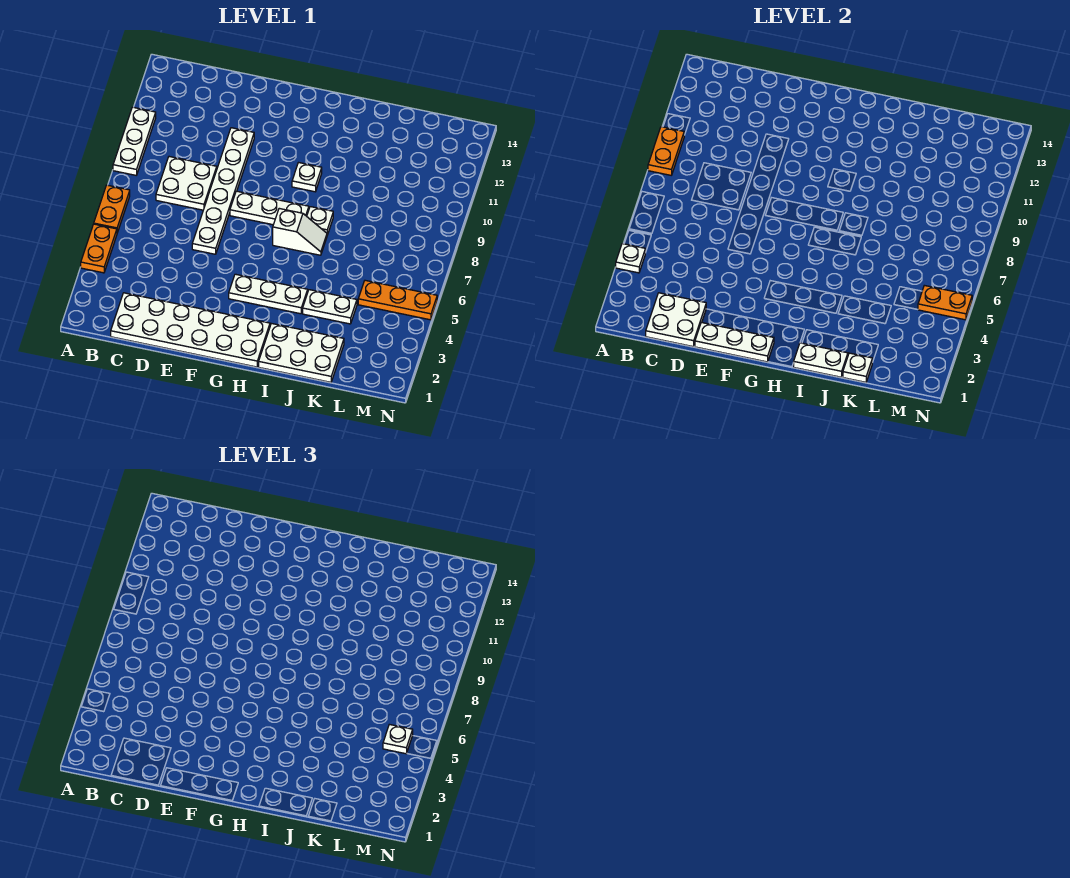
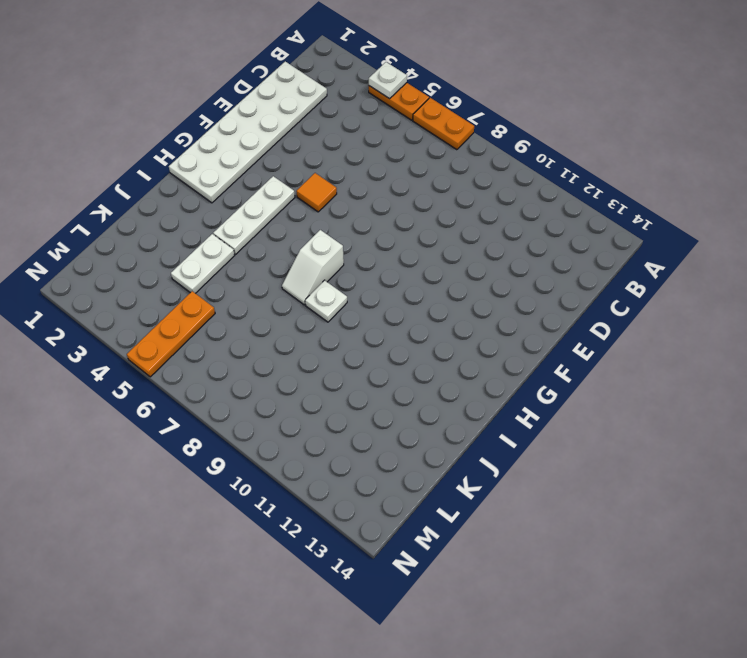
orange 1x1 tile [296,173,337,212] -> none
none -> white 1x3 plate [113,107,156,175]
none -> white 2x2 plate [156,157,217,210]
none -> white 1x6 plate [192,128,254,254]

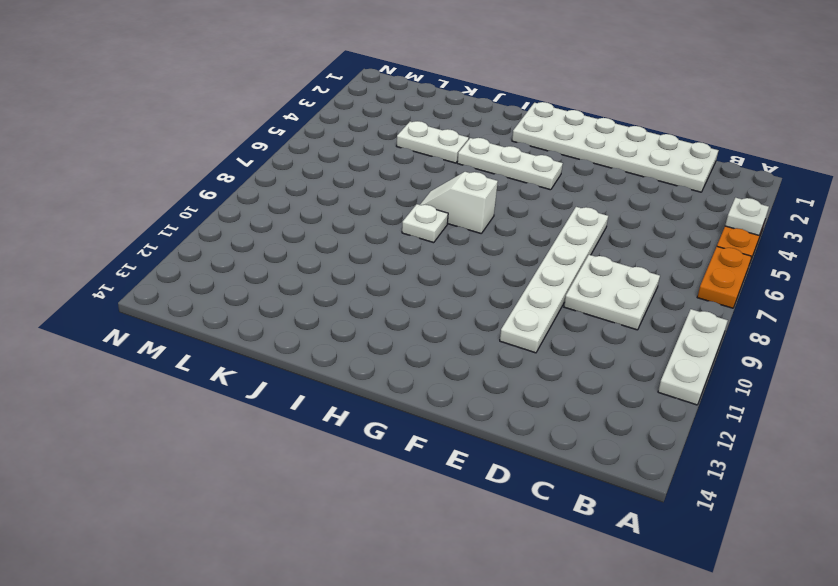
none -> white 1x3 plate [230,191,309,225]
none -> white 1x1 plate [292,163,322,192]
none -> white 2x3 plate [259,323,344,382]

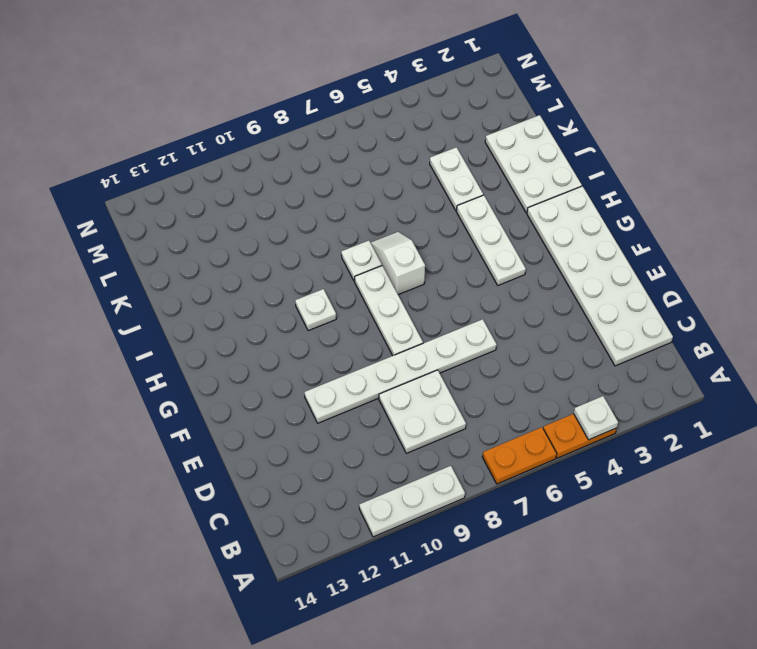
none -> orange 1x3 plate [358,280,437,320]
none -> orange 1x2 plate [648,127,684,175]
none -> white 2x2 plate [646,293,706,347]

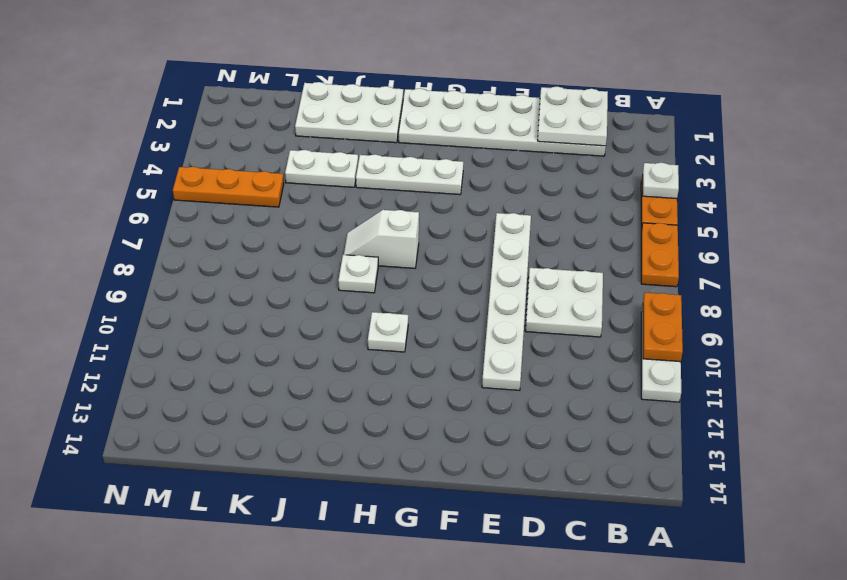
none -> white 1x3 plate [230,191,309,225]
none -> white 1x3 plate [695,322,774,362]
none -> white 1x2 plate [794,343,848,377]

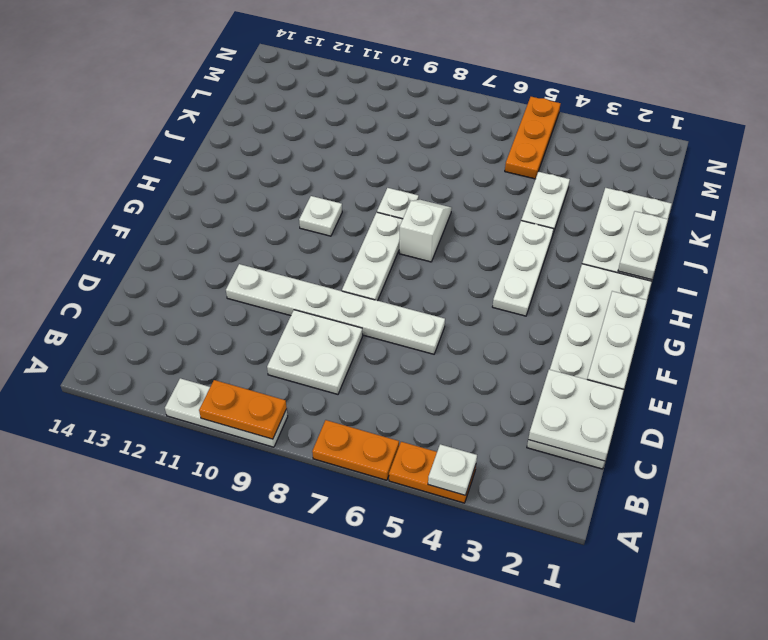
none -> white 1x1 plate [843,353,872,382]
none -> orange 1x2 plate [918,285,972,320]
none -> white 1x1 plate [383,724,413,754]

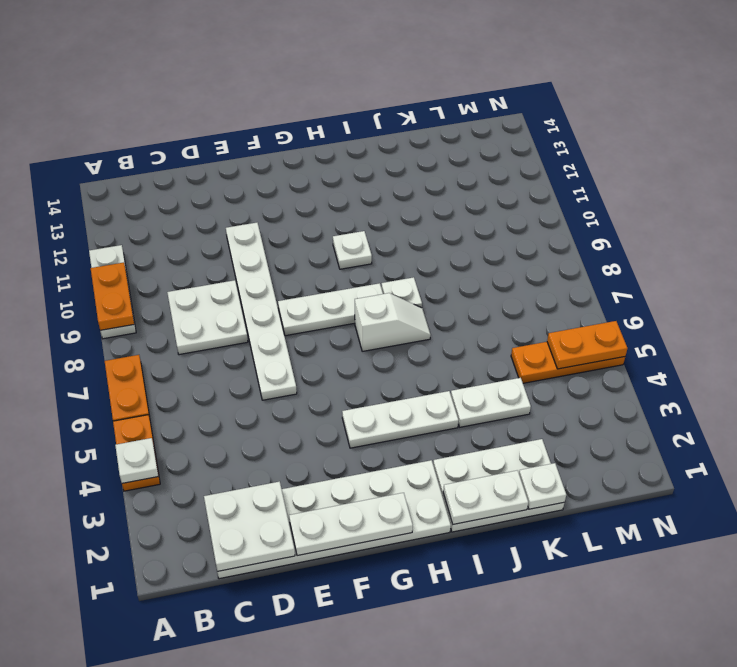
none -> white 1x1 plate [383,724,413,754]

